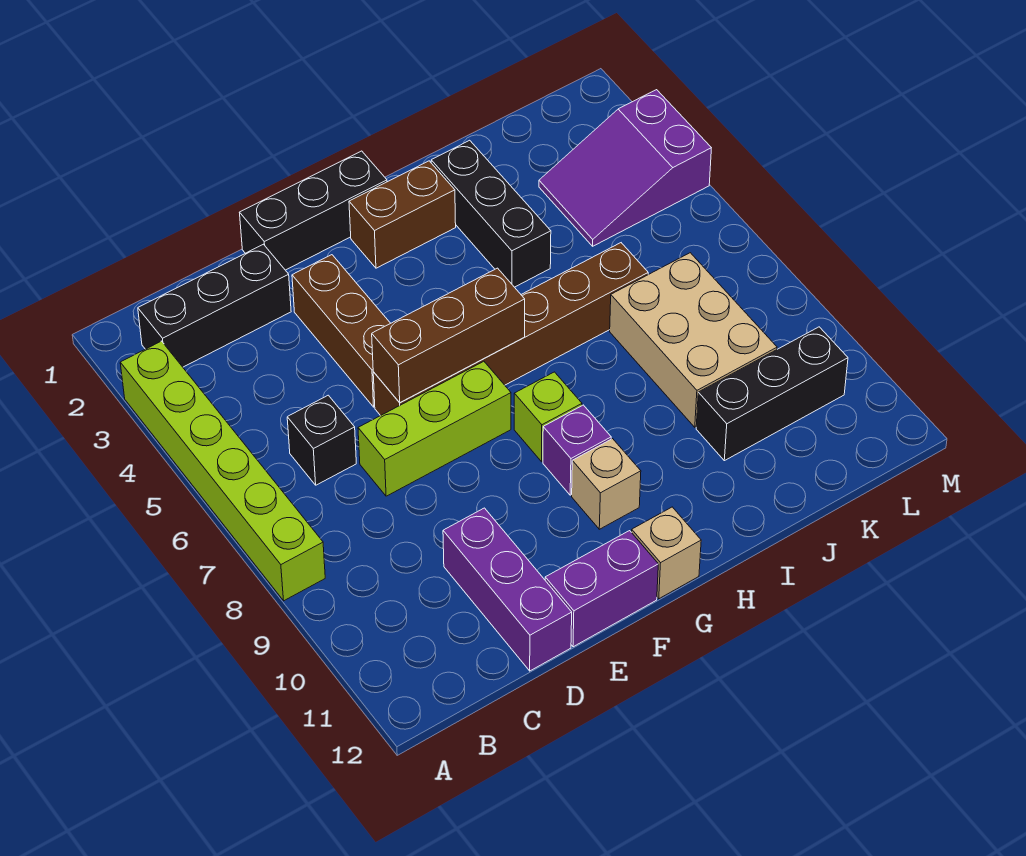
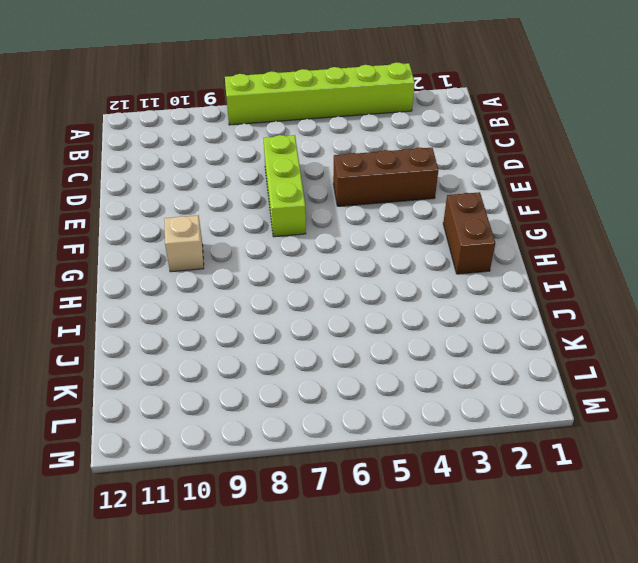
none -> black 1x3 brick [138,244,291,367]
none -> black 1x1 brick [287,395,356,485]
none -> purple 1x3 brick [443,508,572,671]

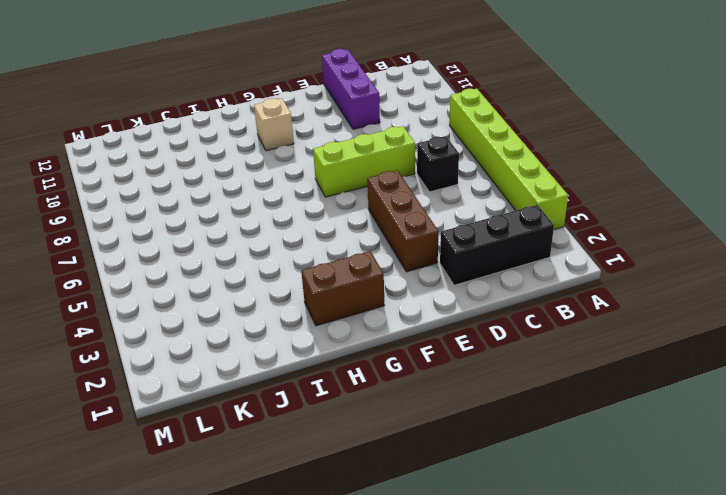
none -> black 1x3 brick [240,151,387,270]
none -> brown 1x6 brick [373,243,648,416]
none -> purple 1x2 brick [545,531,658,647]

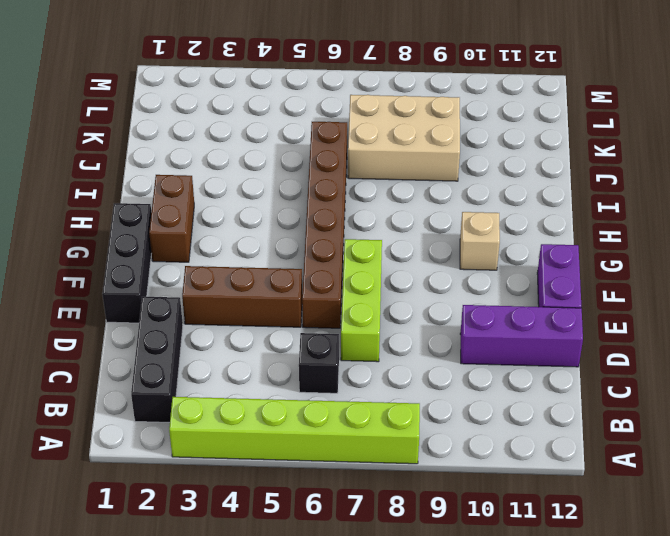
none -> lime 1x1 brick [514,372,582,462]
none -> purple 1x1 brick [543,405,611,495]
none -> tan 1x1 brick [632,507,701,599]

